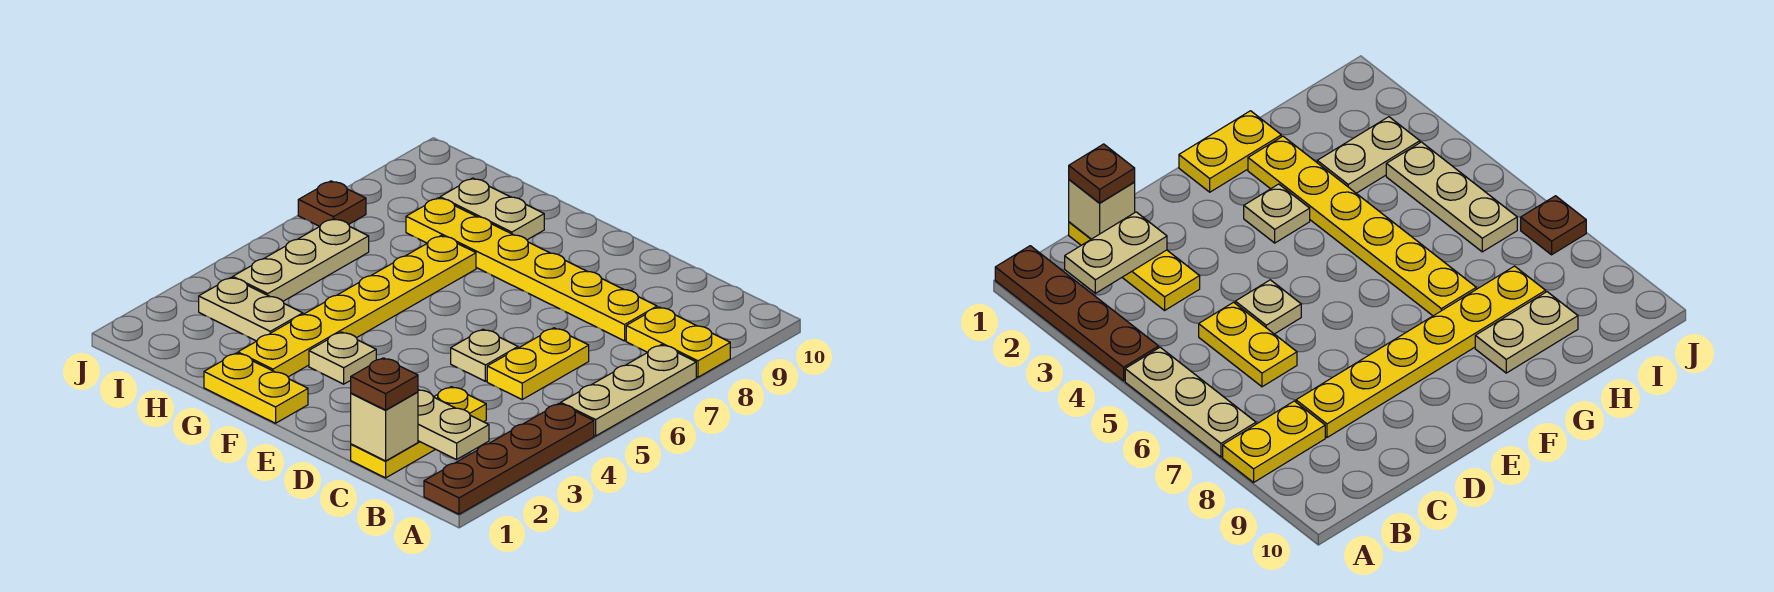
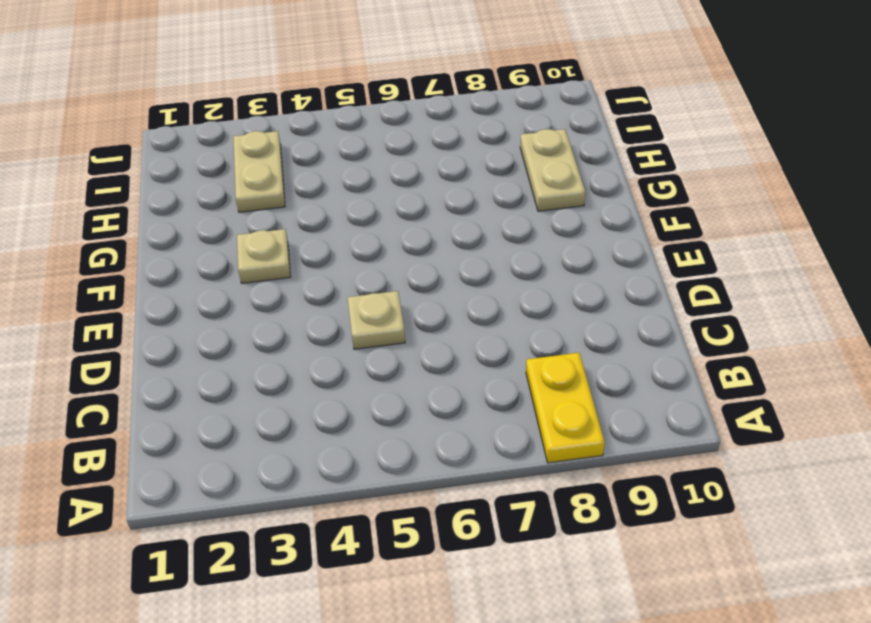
none -> brown 1x4 plate [424,404,594,514]
none -> tan 1x3 plate [561,345,696,436]
none -> yellow 1x3 plate [351,387,486,478]

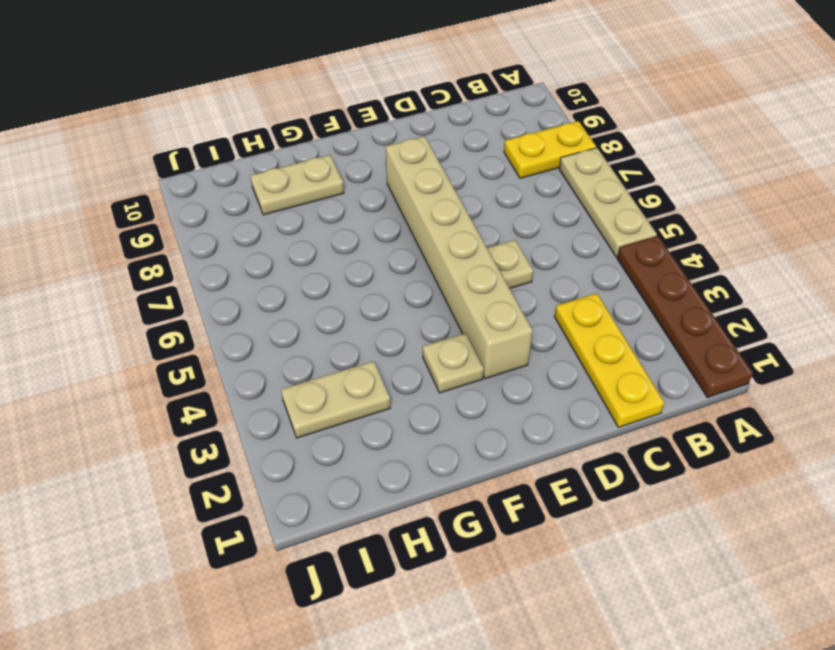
tan 1x6 brick [386,136,533,379] -> yellow 1x6 plate [406,198,657,341]
none -> yellow 1x2 plate [487,328,589,399]
none -> yellow 1x2 plate [204,353,308,423]
none -> yellow 1x6 plate [238,236,476,377]

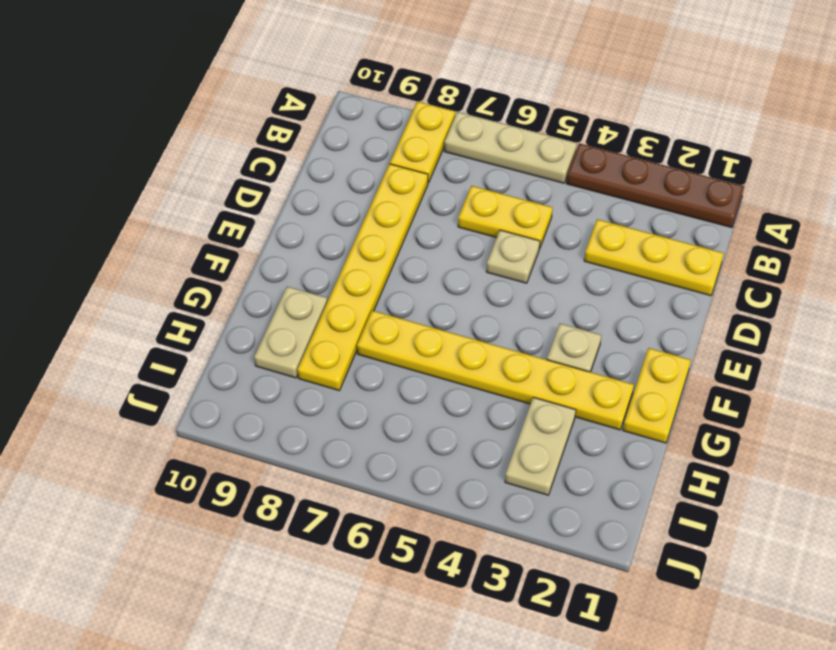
none -> tan 1x3 plate [233,219,369,301]
none -> brown 1x1 plate [298,181,366,226]
none -> tan 1x2 plate [418,390,489,460]

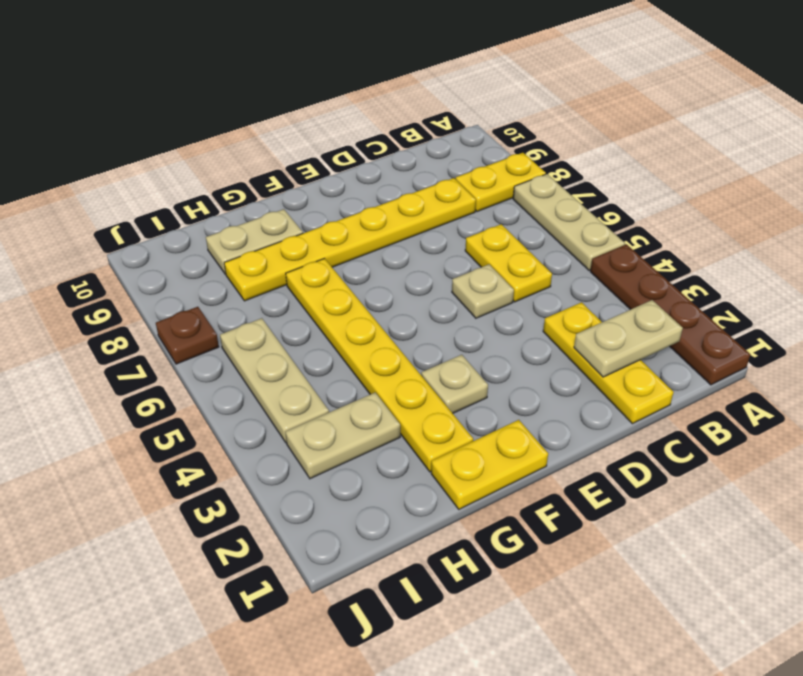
none -> tan 1x1 brick [351,392,418,461]
none -> brown 1x1 plate [351,358,418,410]

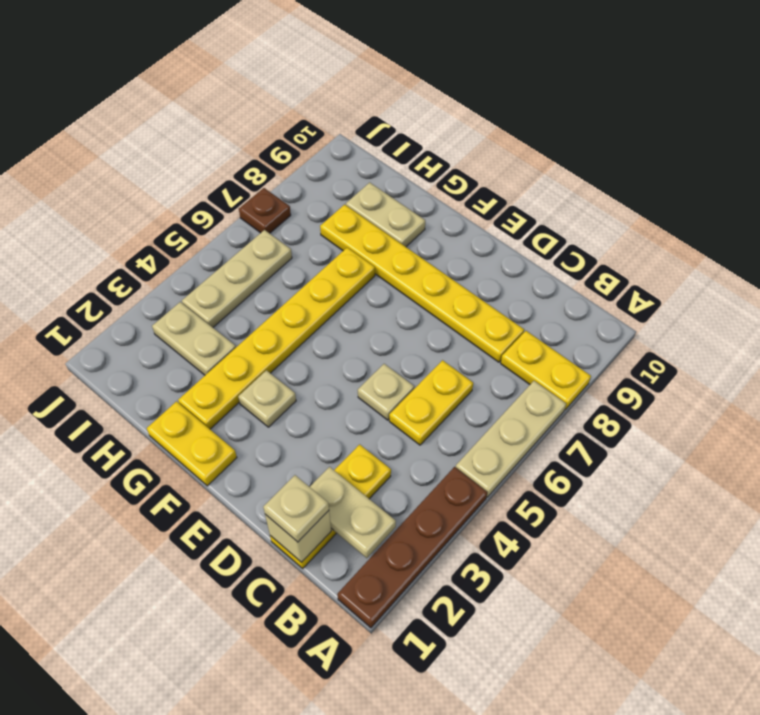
tan 1x1 plate [263,475,329,542] -> brown 1x1 plate [351,358,418,410]

